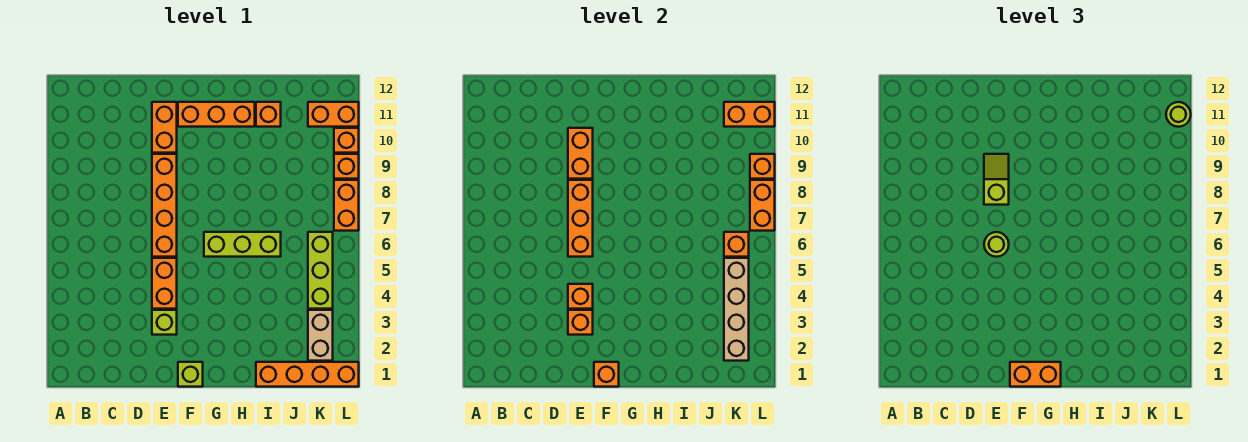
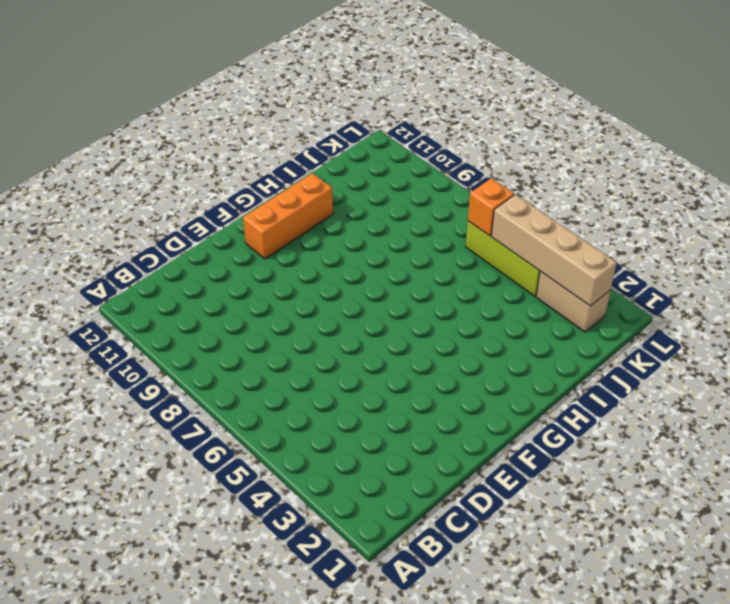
none -> lime 1x1 brick [152,310,177,335]
none -> orange 1x2 brick [152,258,177,309]
none -> orange 1x4 brick [152,154,177,257]

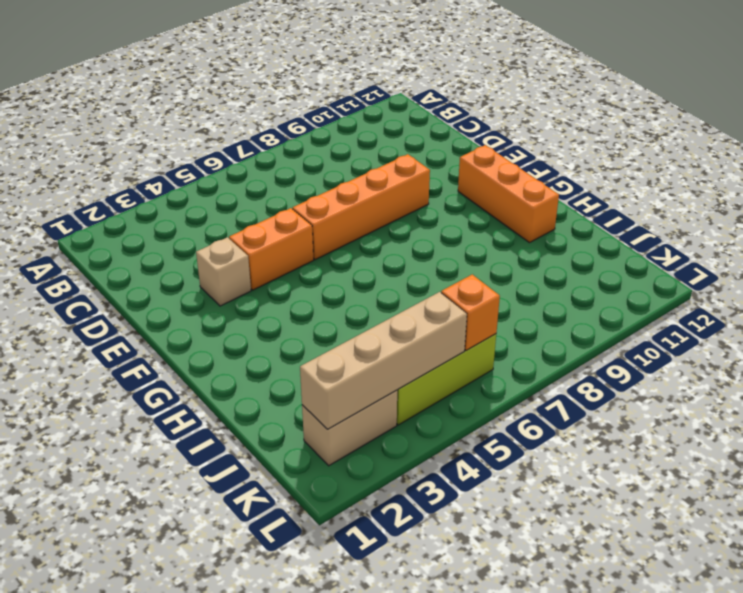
tan 1x1 brick [196,237,251,306] -> lime 1x1 brick [152,310,177,335]
none -> orange 1x2 brick [152,102,177,153]
none -> lime 1x1 brick [178,362,203,387]
none -> lime 1x3 brick [204,232,281,257]

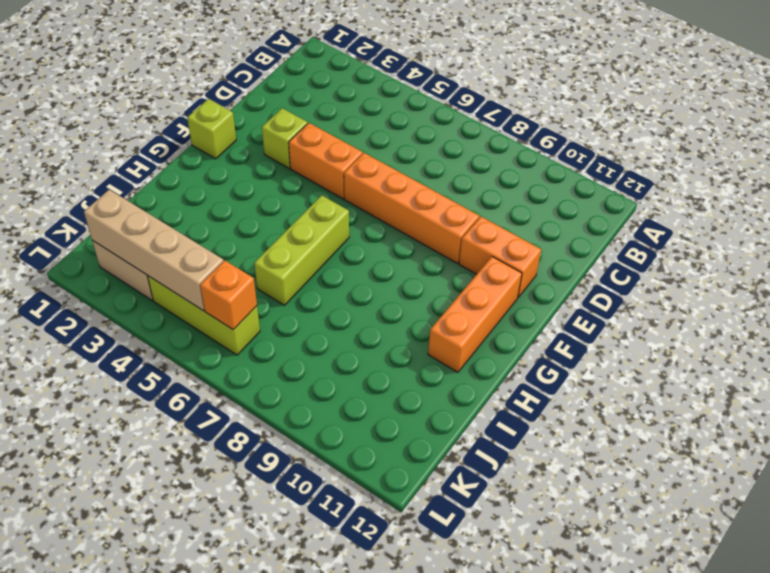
none -> orange 1x4 brick [256,362,359,387]
none -> orange 1x1 brick [256,102,281,127]
none -> orange 1x2 brick [308,102,359,127]

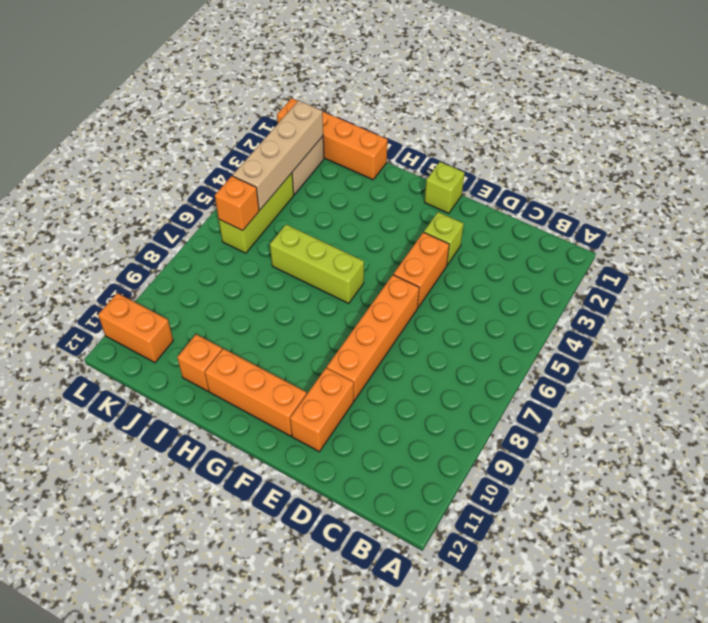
none -> orange 1x2 brick [334,180,359,231]
none -> orange 1x1 brick [334,154,359,179]
none -> orange 1x1 brick [334,128,359,153]

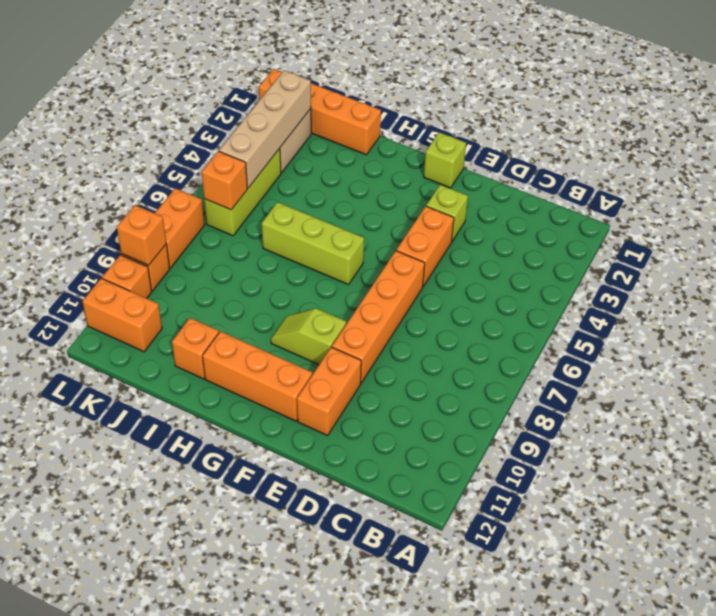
lime 1x2 slope [271,308,346,365] -> lime 1x2 slope turned to [984,154,1009,205]
none -> orange 1x1 brick [568,310,593,335]
none -> orange 1x1 brick [568,284,593,309]
none -> orange 1x3 brick [568,180,593,257]

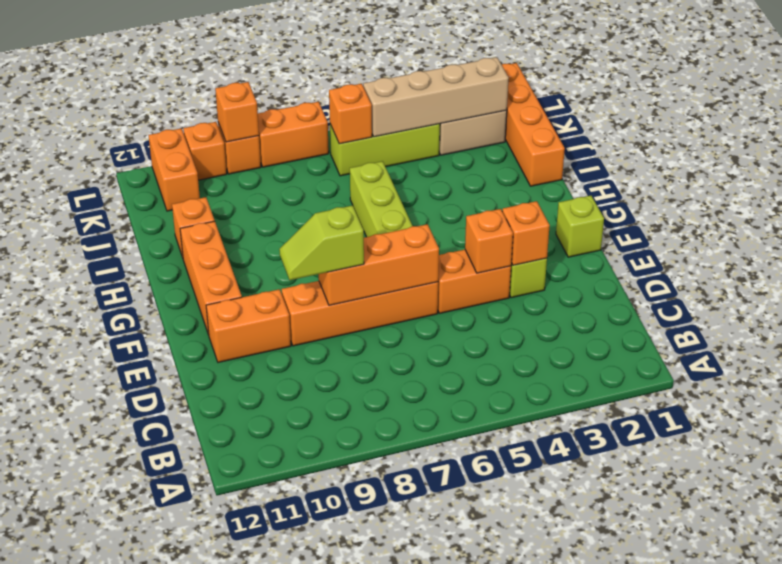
none -> orange 1x2 brick [568,128,593,179]
none -> orange 1x1 brick [594,362,619,387]
none -> orange 1x2 brick [724,102,775,127]

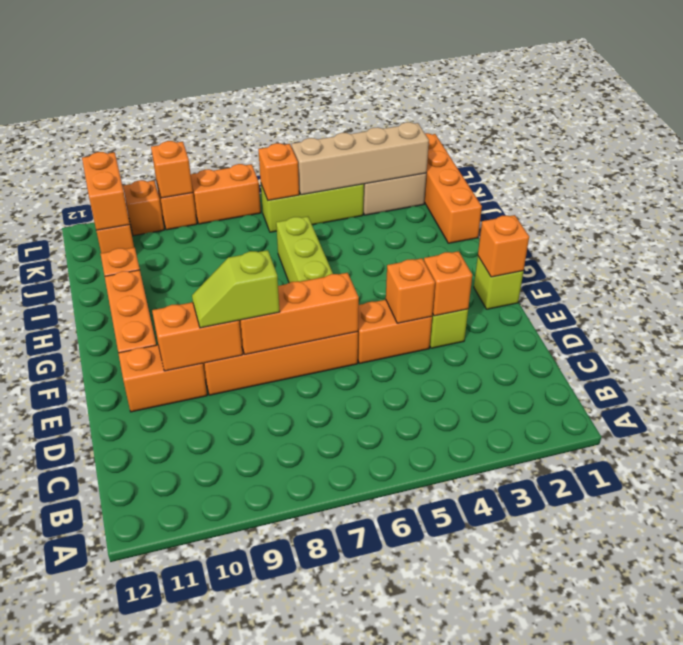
none -> orange 1x2 brick [750,180,775,231]
none -> lime 1x1 round brick [984,232,1009,257]
none -> orange 1x2 brick [1010,362,1061,387]

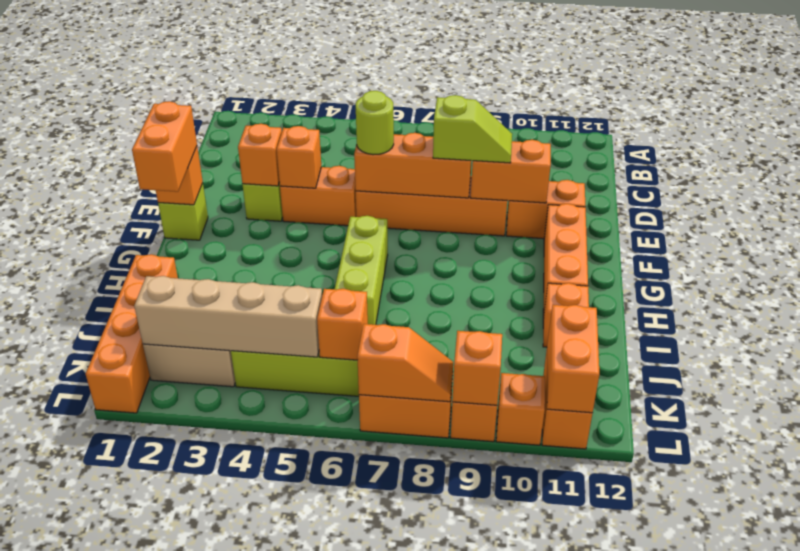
orange 1x2 slope [357,324,453,402] -> orange 1x2 brick [750,180,775,231]
none -> lime 1x1 round brick [1166,102,1191,127]

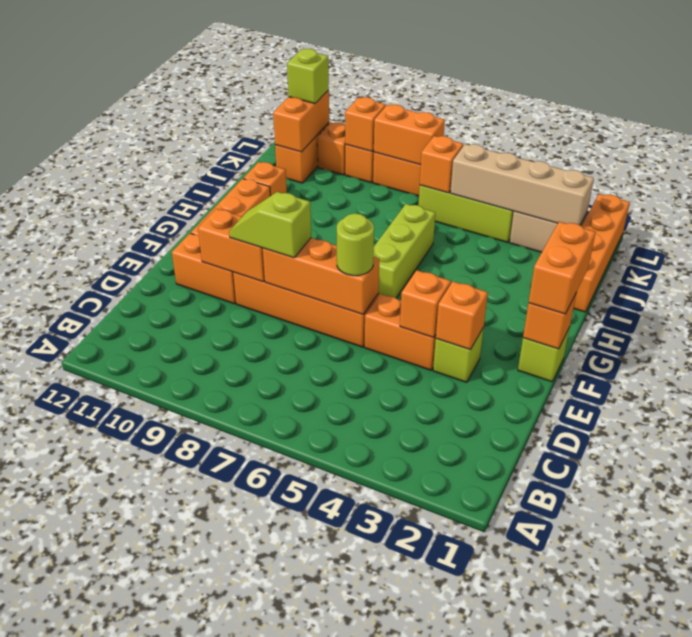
lime 1x1 brick [287,49,329,104] -> lime 1x1 round brick [1166,102,1191,127]

